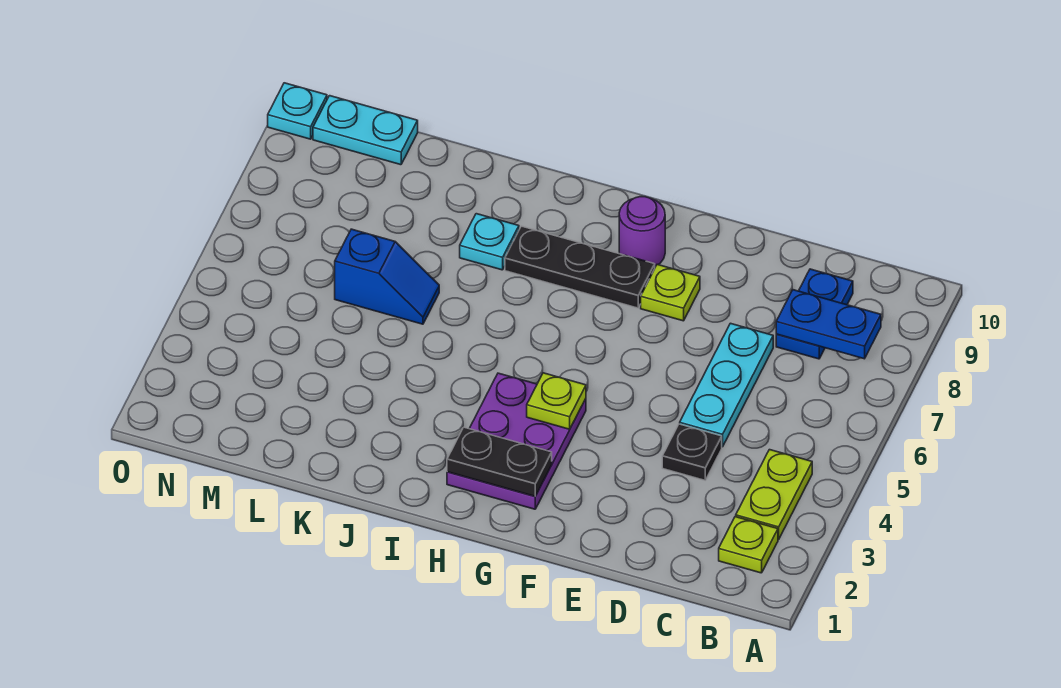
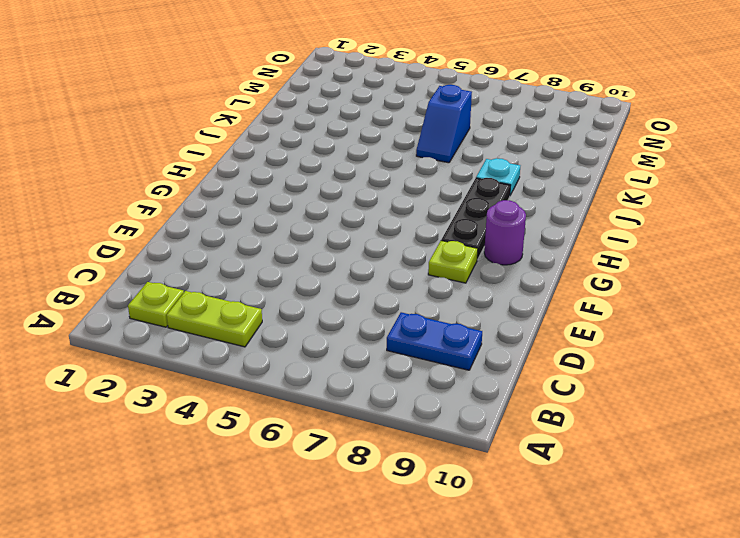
none -> black 1x1 plate [662,424,722,480]
none -> cyan 1x3 plate [680,323,773,447]
none -> purple 2x3 plate [447,373,586,509]

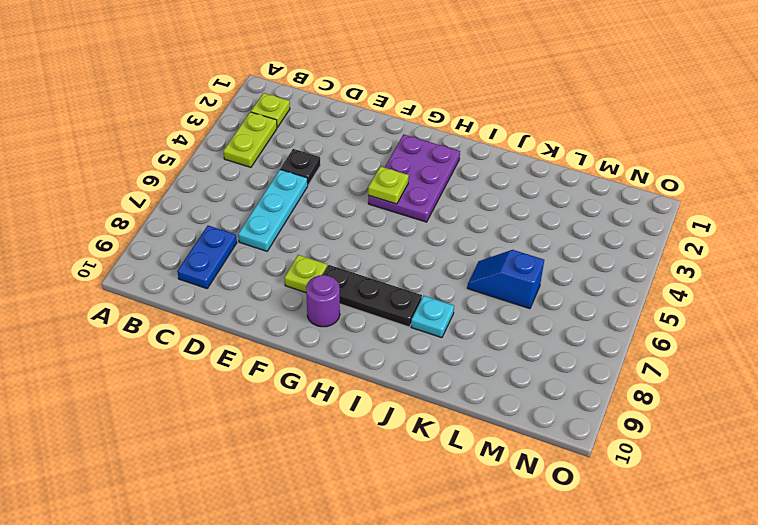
none -> cyan 1x2 plate [313,96,418,165]
none -> cyan 1x1 plate [268,83,327,139]
none -> blue 1x2 plate [776,290,881,359]

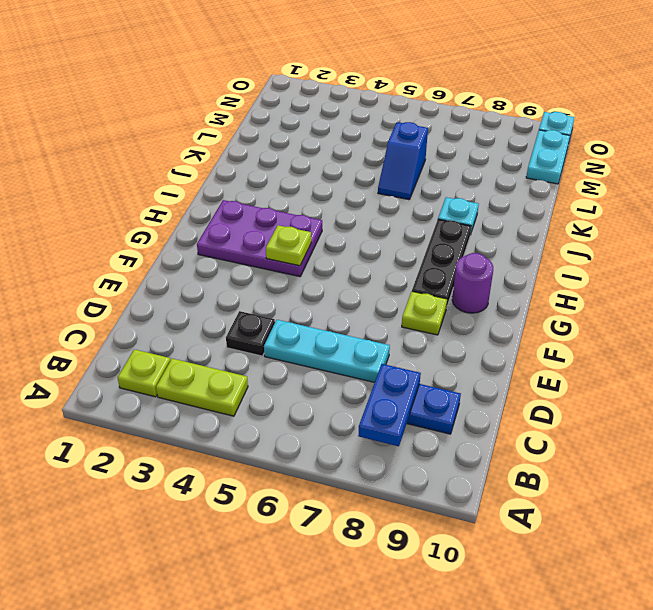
none -> black 1x2 plate [447,427,552,496]

